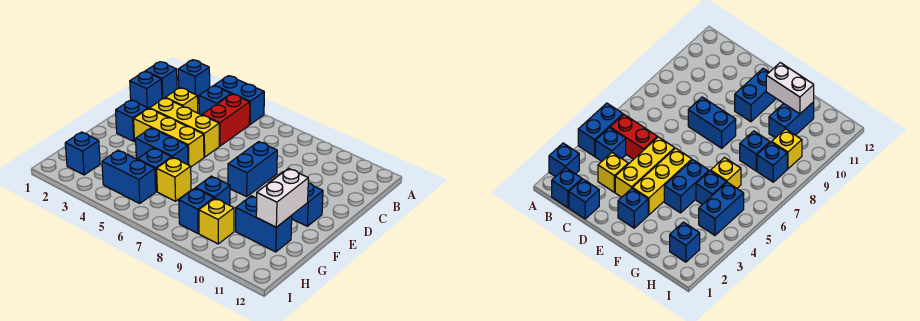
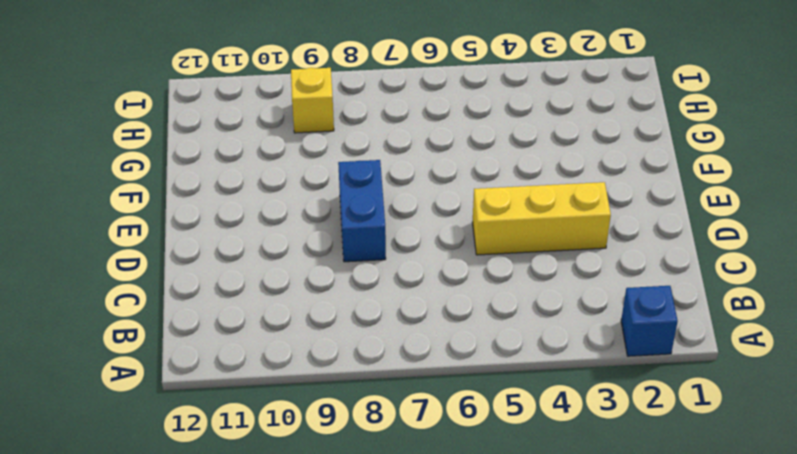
none -> blue 1x2 brick [214,76,264,124]
none -> blue 1x1 brick [145,62,177,99]
none -> blue 1x1 brick [199,86,231,115]

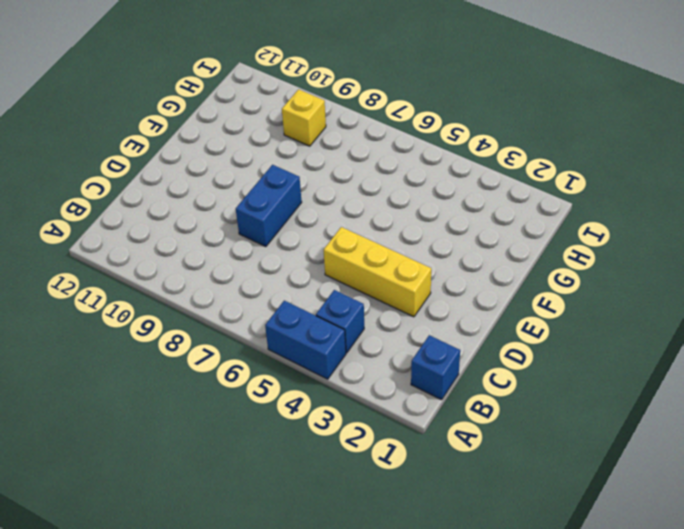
none -> blue 1x1 brick [178,60,210,98]
none -> red 1x2 brick [202,94,250,146]
none -> blue 1x1 brick [130,71,162,109]

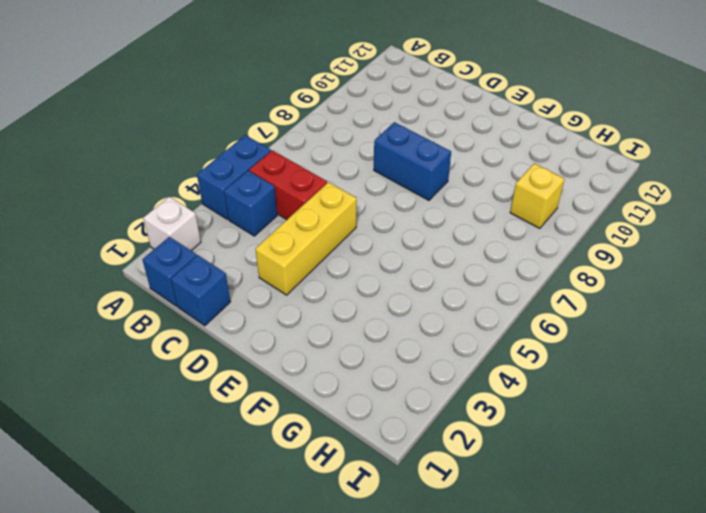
white 1x1 brick [143,197,201,251] -> blue 1x1 brick [178,60,210,98]
none -> yellow 1x1 brick [166,88,198,113]
none -> blue 1x1 brick [116,100,148,141]
none -> yellow 1x3 brick [134,108,204,167]

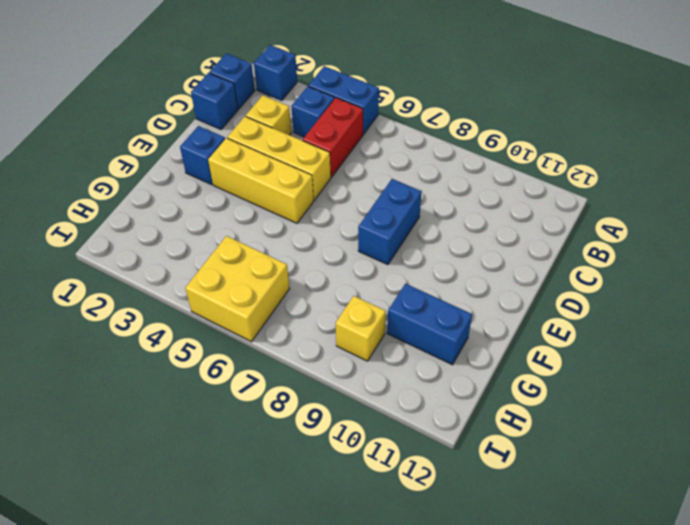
yellow 2x2 brick [185,236,290,342] -> blue 1x2 brick [102,150,156,203]
none -> blue 1x2 brick [269,172,323,226]
none -> blue 1x2 brick [136,128,188,165]
none -> blue 1x1 brick [138,148,171,192]

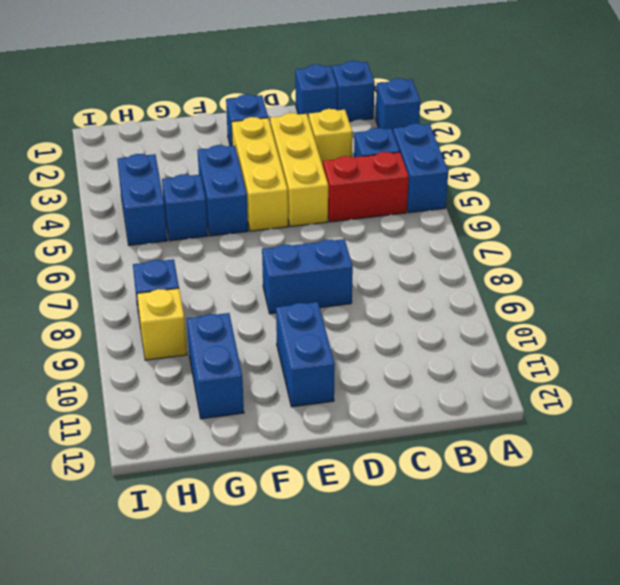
none -> yellow 1x1 brick [157,157,191,201]
none -> blue 1x1 brick [196,176,230,205]
none -> blue 1x1 brick [65,132,100,175]

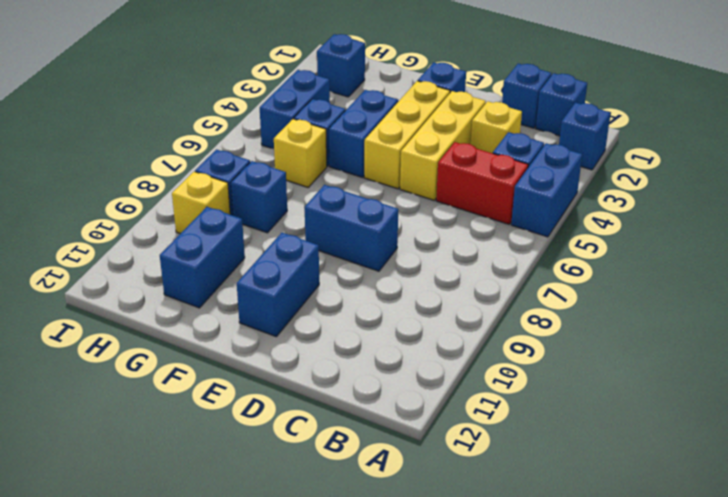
none -> white 1x2 brick [256,168,308,227]

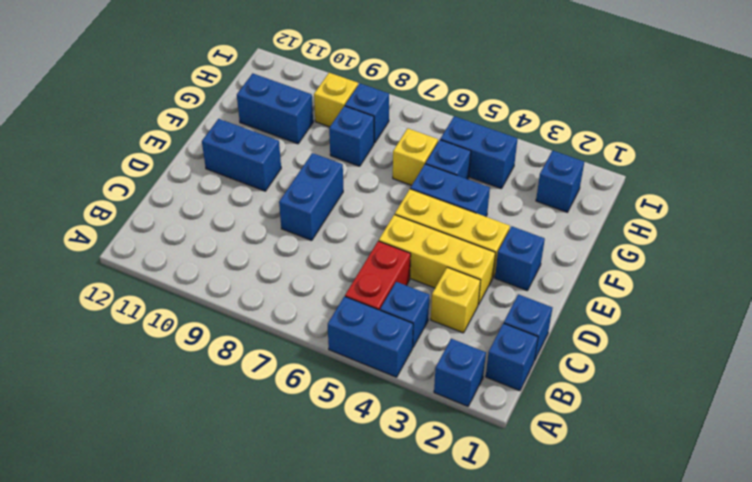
none -> white 1x2 brick [256,168,308,227]

